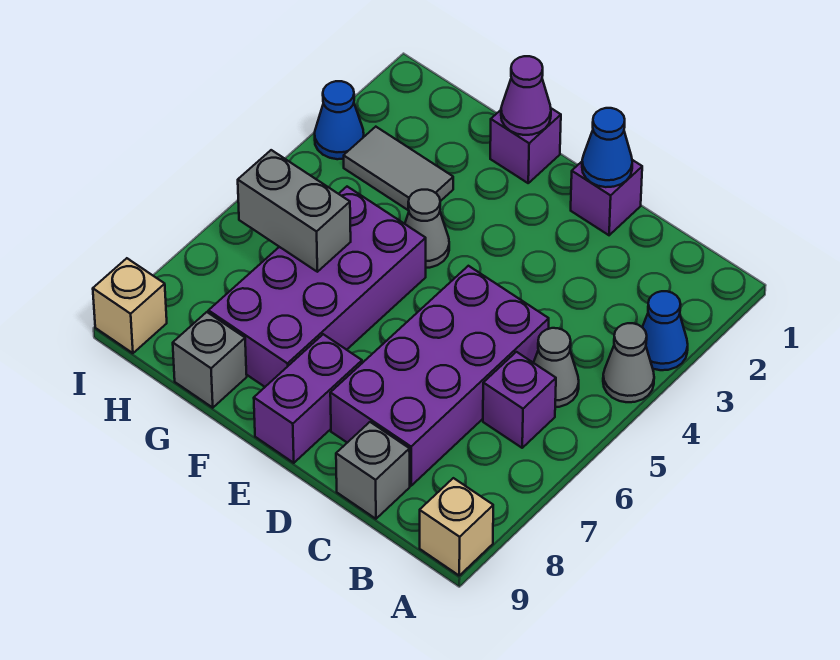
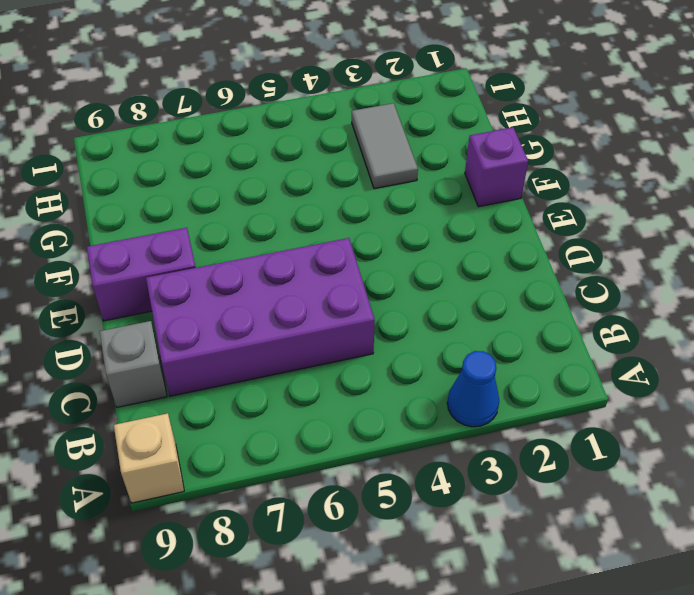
none -> grey 1x1 cone [603,323,654,402]
none -> grey 1x1 cone [534,328,579,407]
none -> purple 1x1 brick [483,352,556,448]

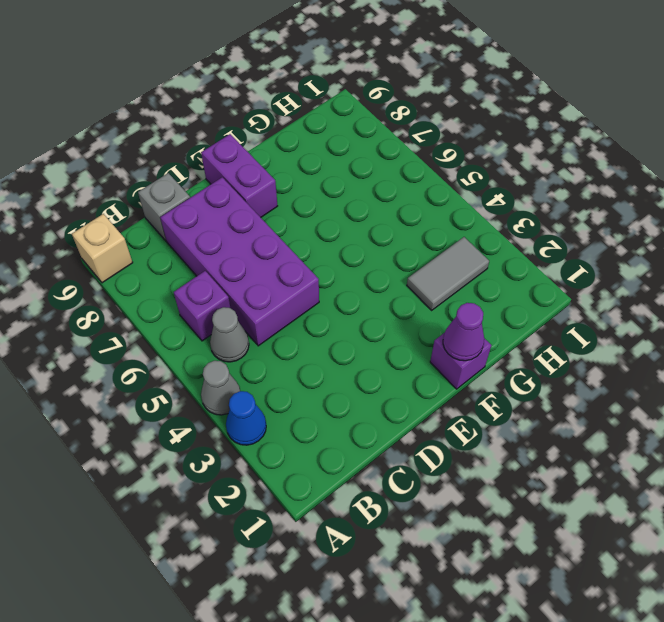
none -> purple 1x1 brick [571,160,642,235]
none -> grey 1x1 cone [405,190,449,268]
none -> purple 2x4 brick [209,187,426,387]

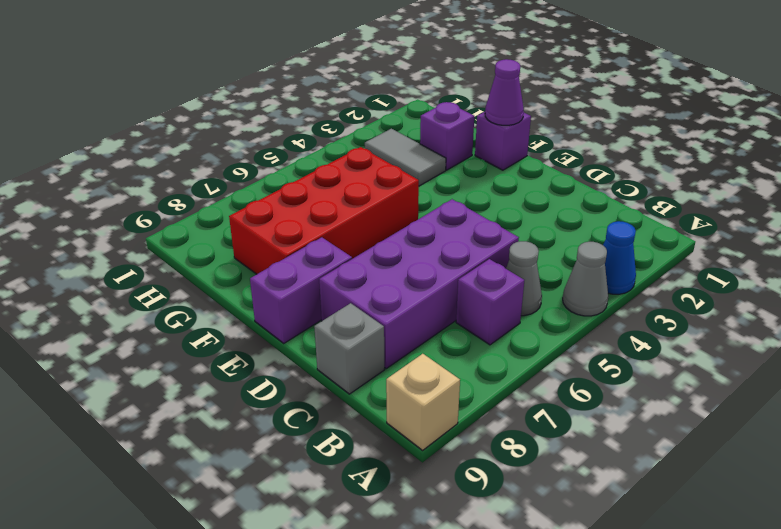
red 2x4 brick [229,147,419,274] -> purple 2x4 brick [209,187,426,387]
purple 1x1 brick [420,102,474,170] -> purple 1x1 brick moved to [571,160,642,235]
none -> grey 1x1 cone [405,190,449,268]
none -> grey 1x1 brick [173,312,247,408]
none -> blue 1x1 cone [315,81,364,159]

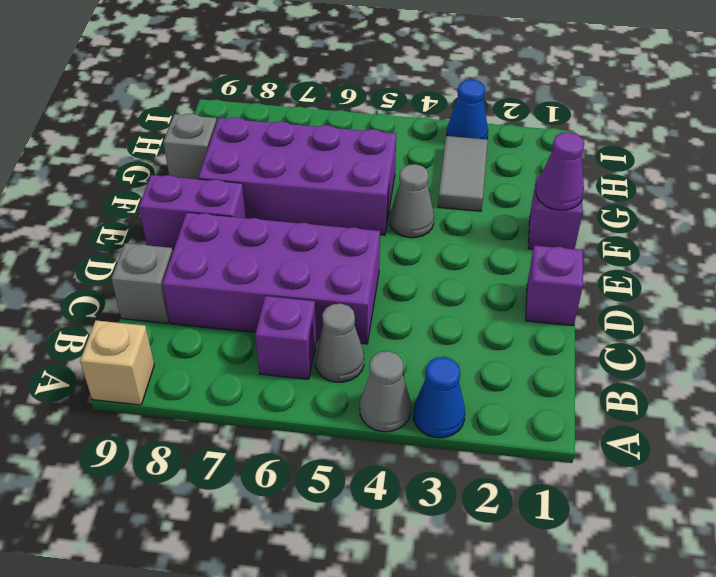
none -> tan 1x1 brick [93,258,167,353]
none -> blue 1x1 cone [582,108,632,187]
none -> grey 1x2 brick [238,150,351,272]

